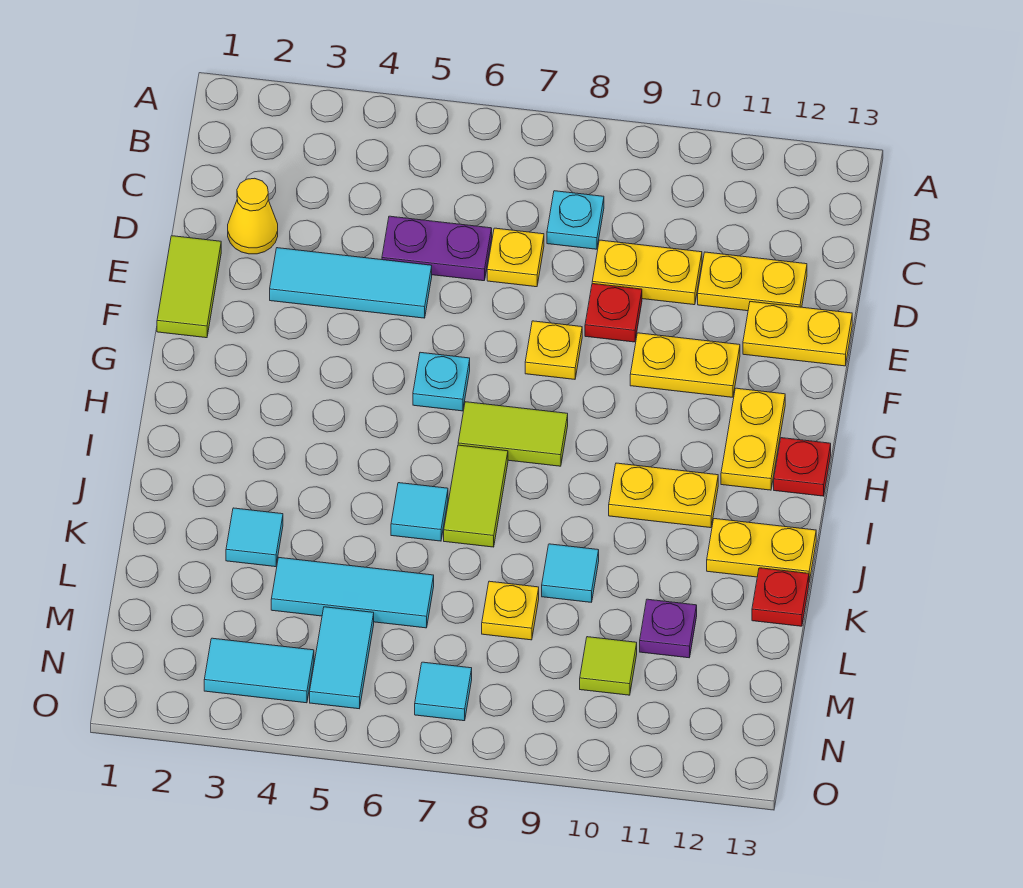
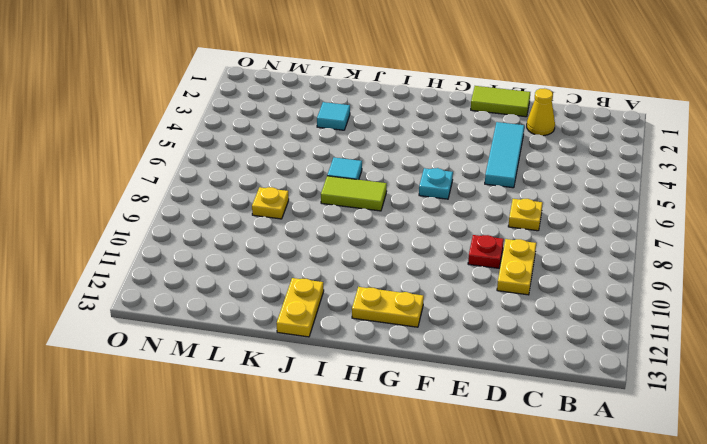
none -> cyan 1x1 plate [547,191,604,249]
none -> purple 1x2 plate [382,216,492,281]
none -> yellow 1x2 plate [698,252,807,311]
none -> yellow 1x2 plate [743,302,852,366]

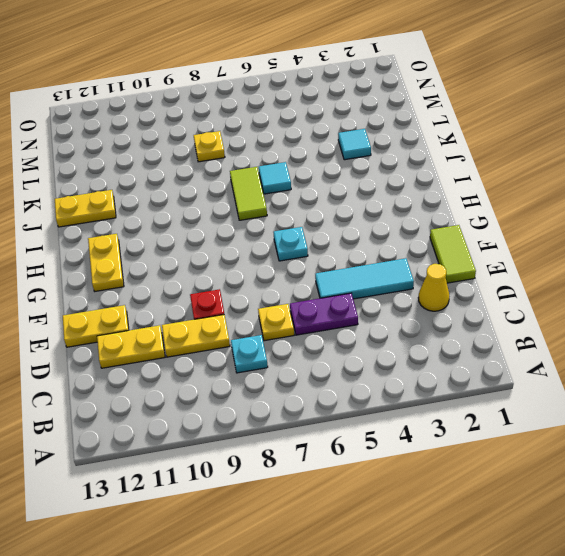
none -> yellow 1x1 plate [525,321,582,379]
none -> yellow 1x2 plate [630,333,740,397]
none -> lime 1x2 tile [458,402,568,466]
none -> red 1x1 plate [774,438,831,496]

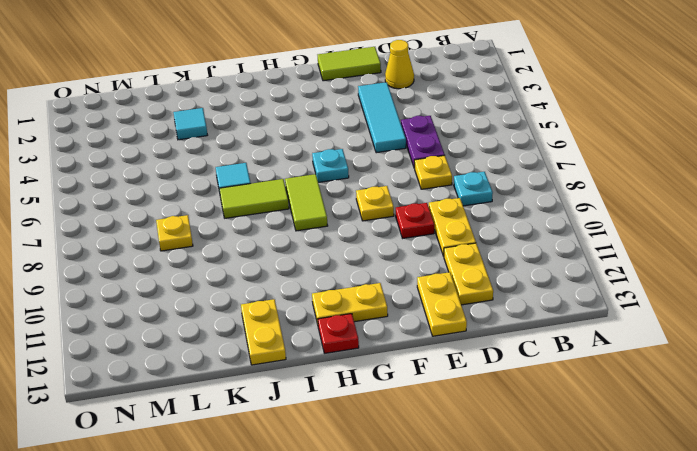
none -> yellow 1x2 plate [630,333,740,397]
none -> yellow 1x2 plate [609,463,718,528]
none -> cyan 1x1 tile [542,544,599,602]
none -> red 1x1 plate [752,568,809,626]

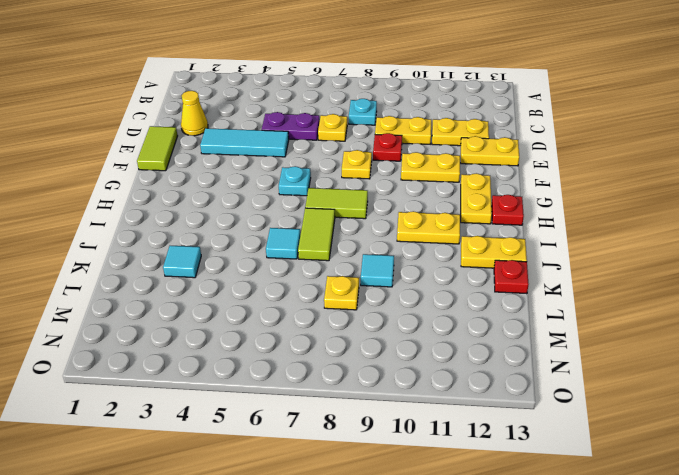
none -> cyan 1x3 tile [271,558,434,628]
none -> purple 1x1 plate [640,599,697,658]
none -> cyan 1x2 tile [310,607,374,709]
none -> lime 1x1 tile [580,637,637,695]

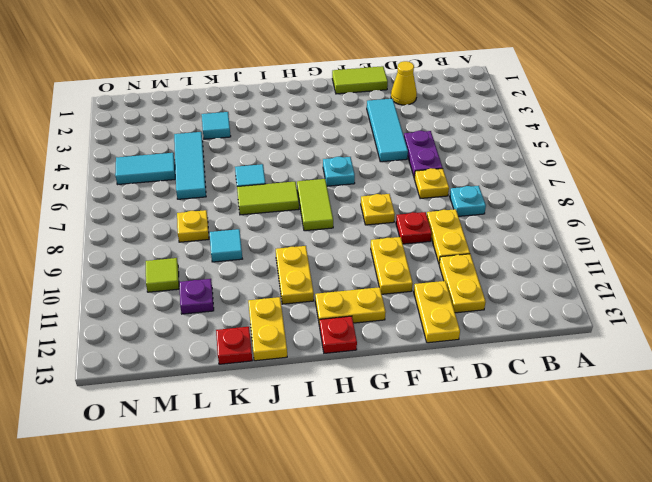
none -> cyan 1x2 tile [204,638,314,703]
none -> cyan 1x1 tile [415,662,472,721]

